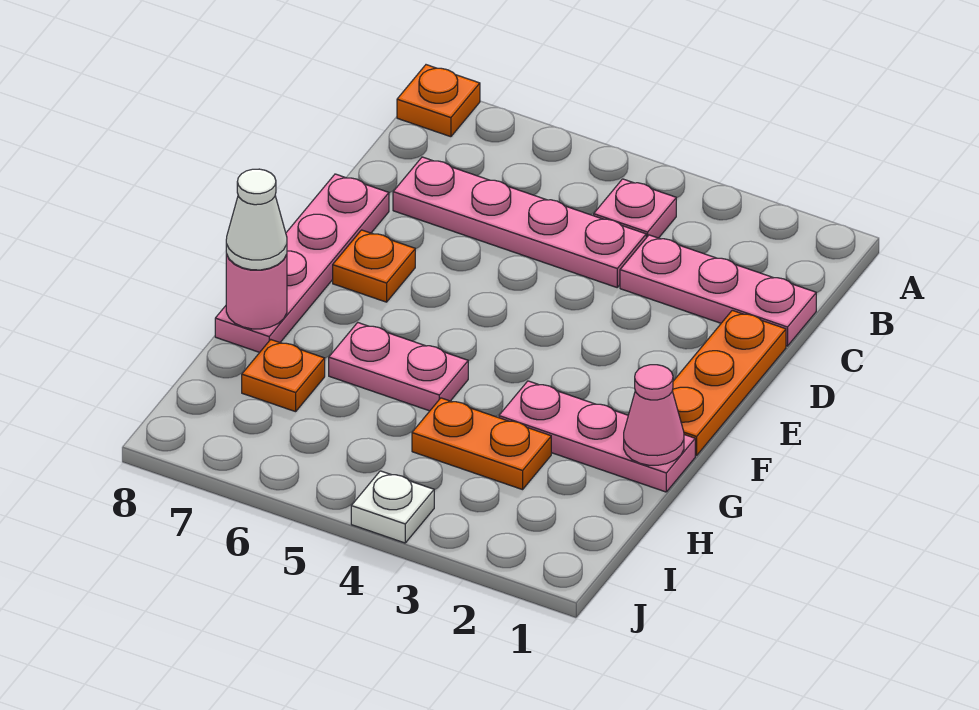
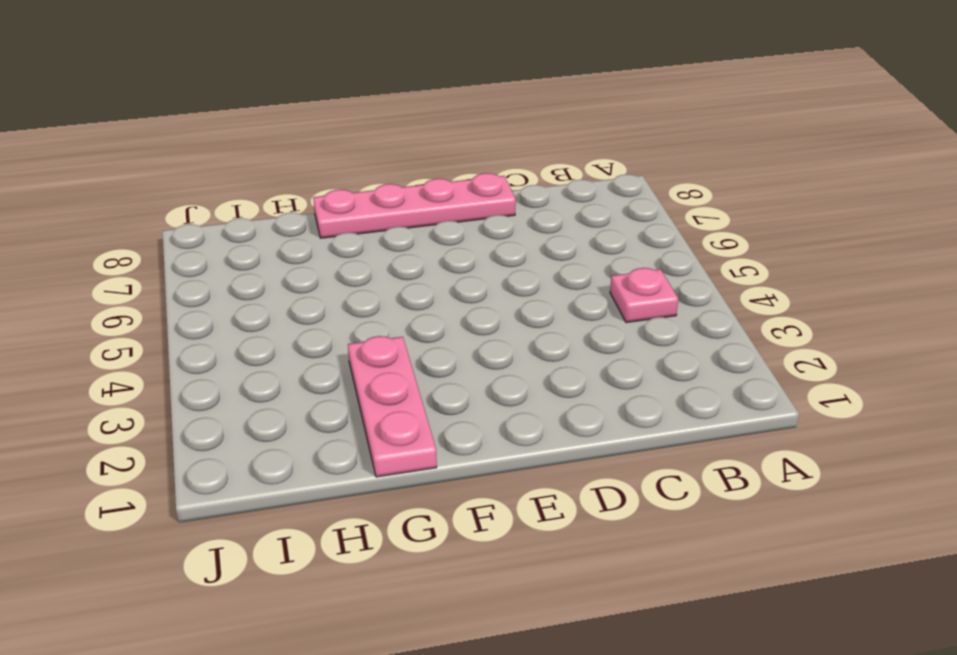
none -> orange 1x1 plate [397,65,480,137]
none -> pink 1x3 plate [620,235,816,346]
none -> pink 1x4 plate [393,157,646,287]

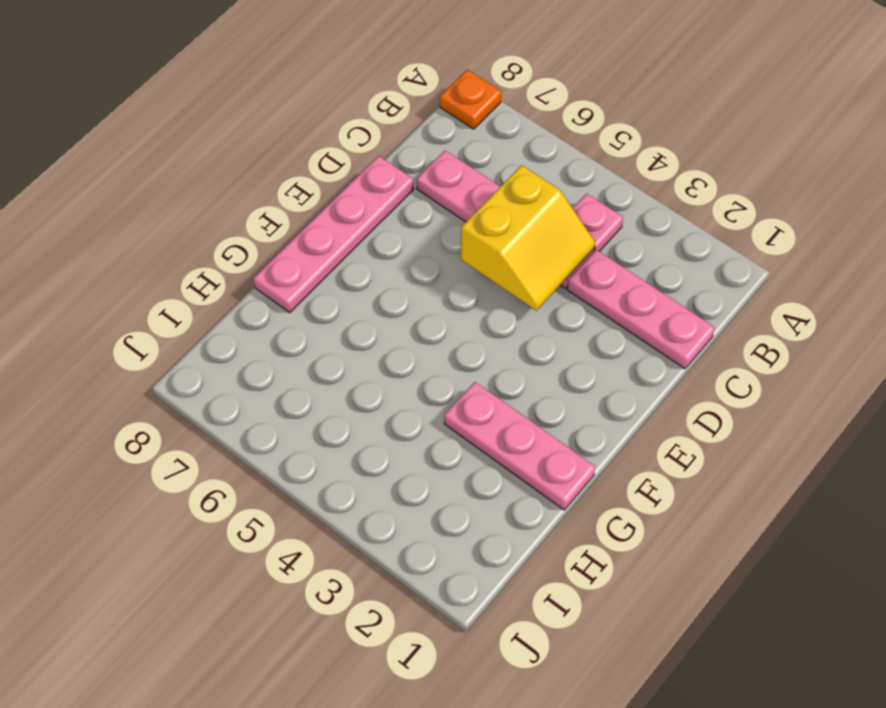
yellow 2x2 slope [461,165,595,311] -> none
none -> orange 1x3 plate [672,310,786,456]
none -> orange 1x1 plate [333,230,415,302]
none -> pink 1x2 plate [329,323,468,411]

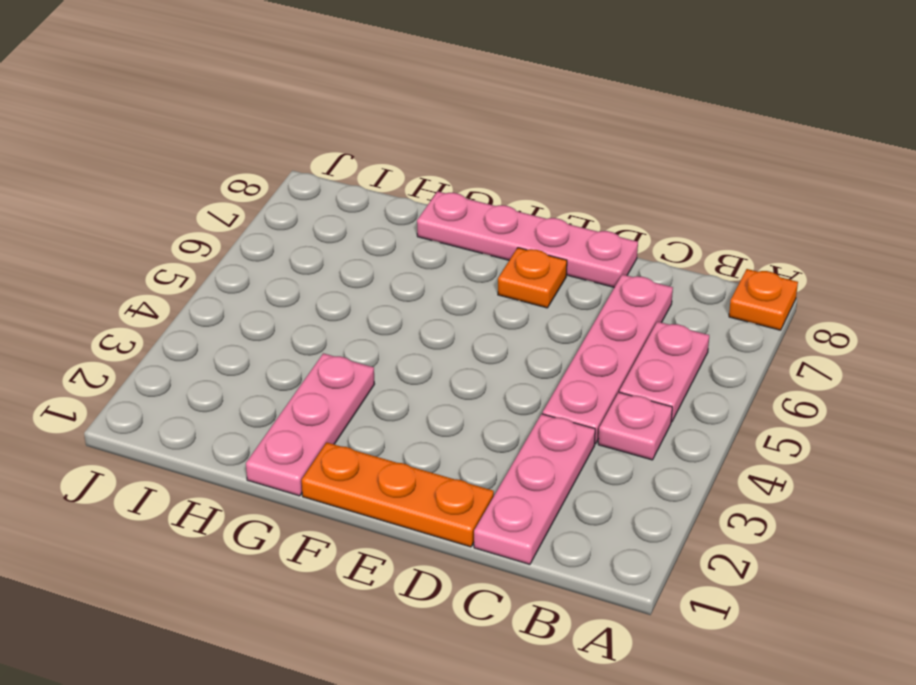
pink 1x2 plate [619,322,709,422] -> pink 1x2 plate moved to [329,323,468,411]
none -> orange 1x2 plate [412,398,551,490]
none -> orange 1x1 plate [242,340,325,412]
none -> white 1x1 plate [351,471,434,543]

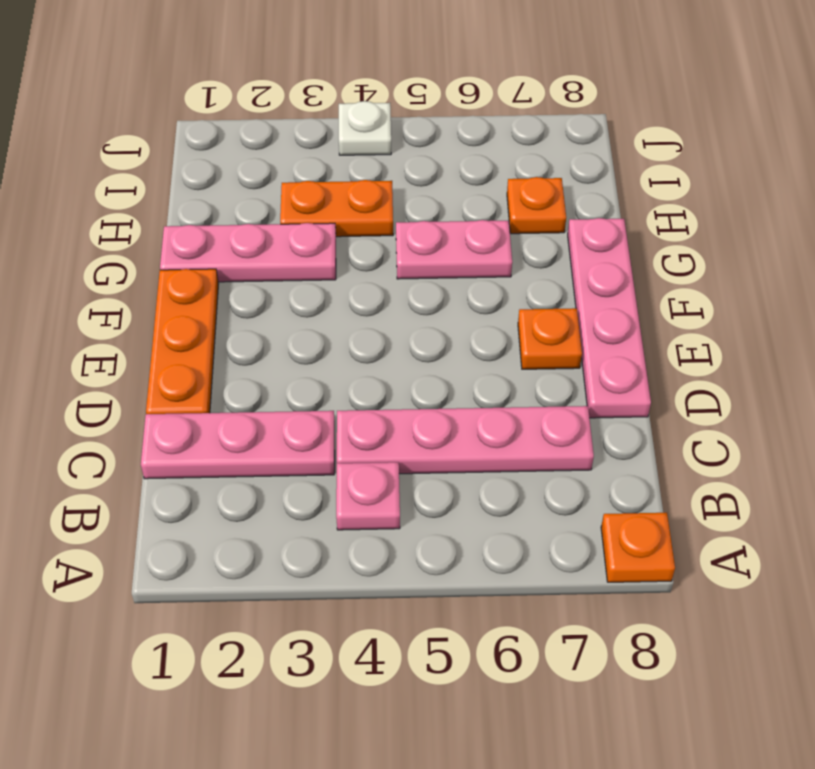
none -> pink 1x1 cone [624,365,684,465]
none -> pink 1x1 round brick [226,254,287,329]
none -> white 1x1 cone [226,169,287,270]

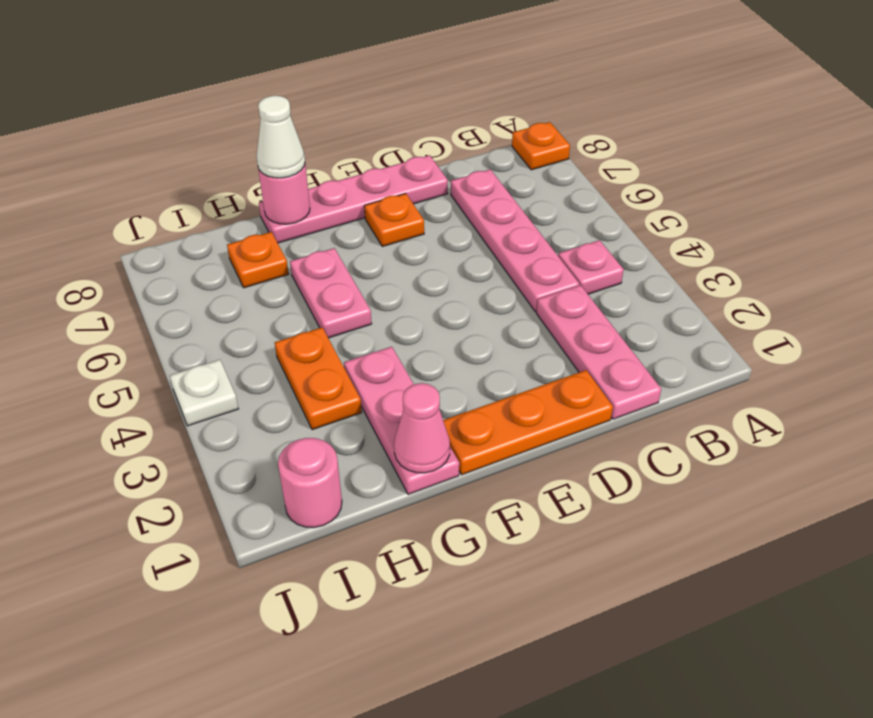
pink 1x1 round brick [278,438,342,528] -> none

